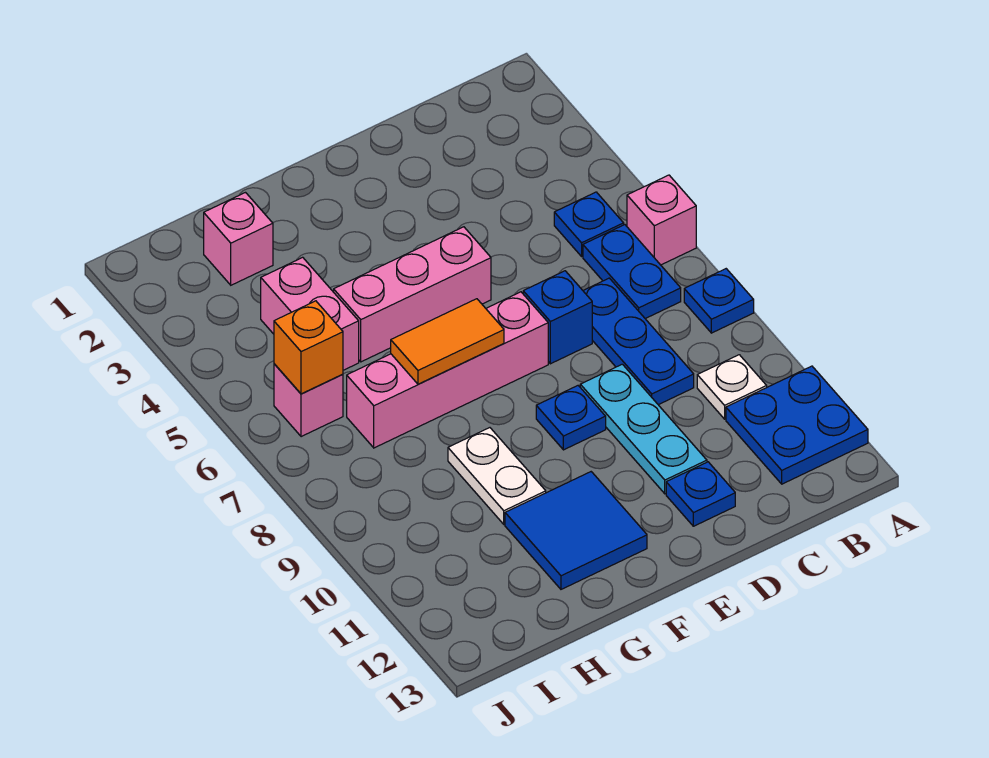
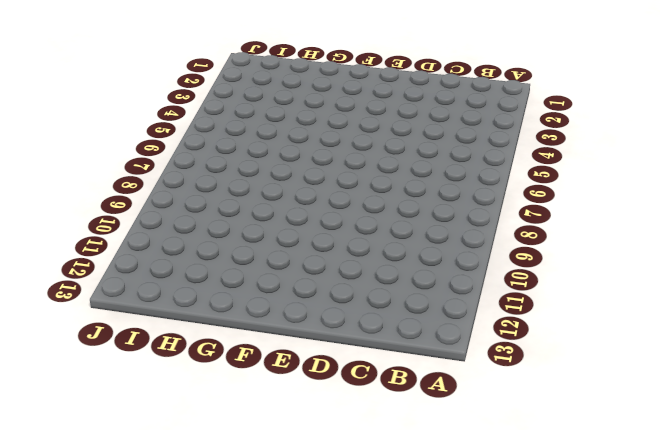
none -> pink 1x1 brick [627,175,696,265]
none -> blue 1x1 plate [684,269,754,333]
none -> blue 2x2 plate [726,366,868,484]

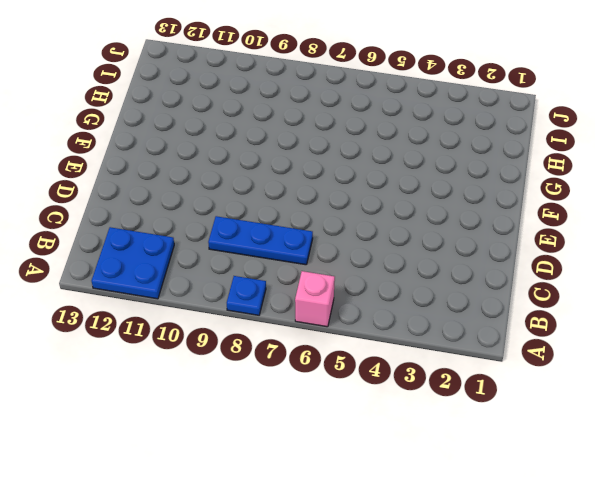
none -> blue 1x1 plate [554,192,624,256]
none -> blue 1x2 plate [583,225,681,319]
none -> white 1x1 plate [697,355,767,419]

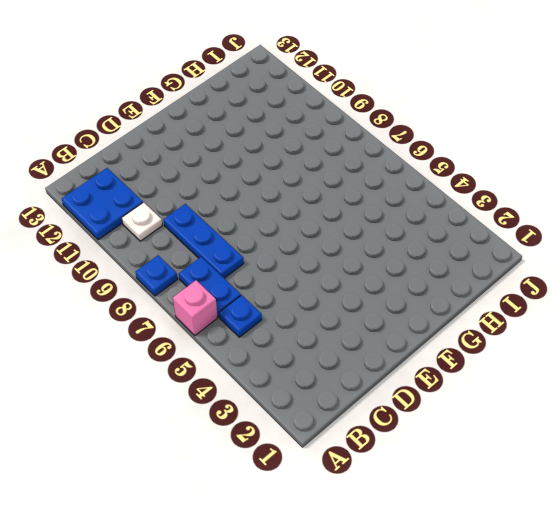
none -> blue 1x1 brick [523,271,592,364]
none -> cyan 1x3 plate [580,364,707,494]
none -> blue 1x1 plate [666,462,735,526]

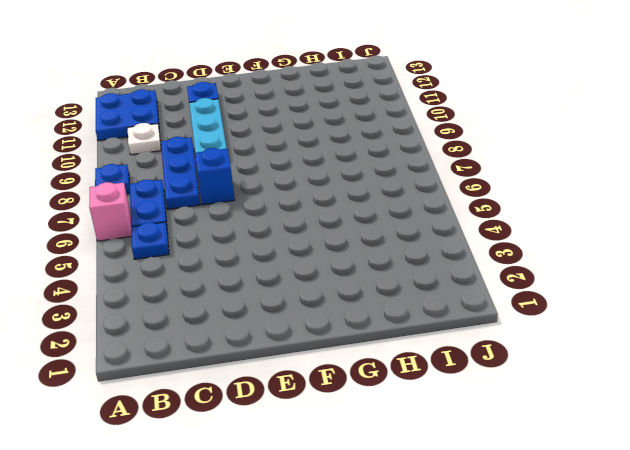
none -> pink 1x3 brick [334,227,491,362]
none -> pink 1x4 brick [347,292,548,448]
none -> blue 1x1 plate [536,386,606,450]

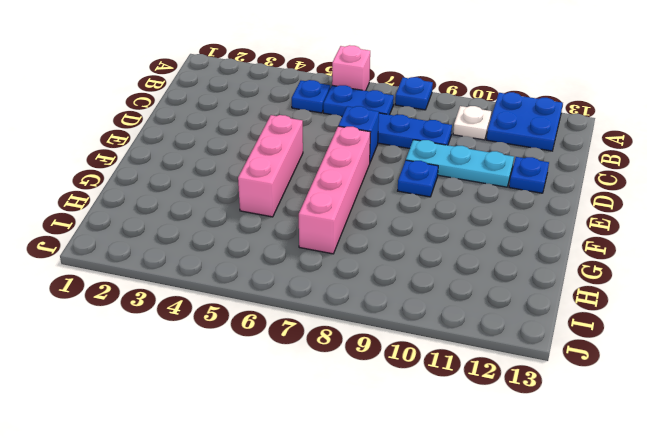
none -> blue 2x2 tile [505,472,647,589]
none -> white 1x2 plate [448,428,546,524]
none -> pink 1x1 brick [204,193,273,285]

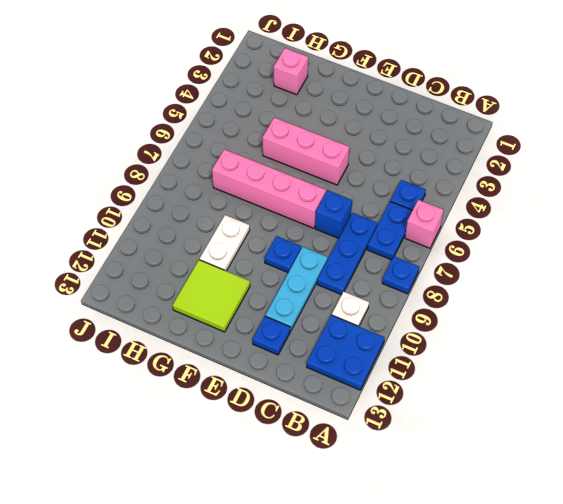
lime 2x2 tile [173,260,250,332] -> blue 2x2 tile [505,472,647,589]
none -> pink 1x2 brick [261,257,359,370]
none -> pink 1x1 brick [274,364,343,437]
none -> orange 1x2 tile [391,299,504,384]

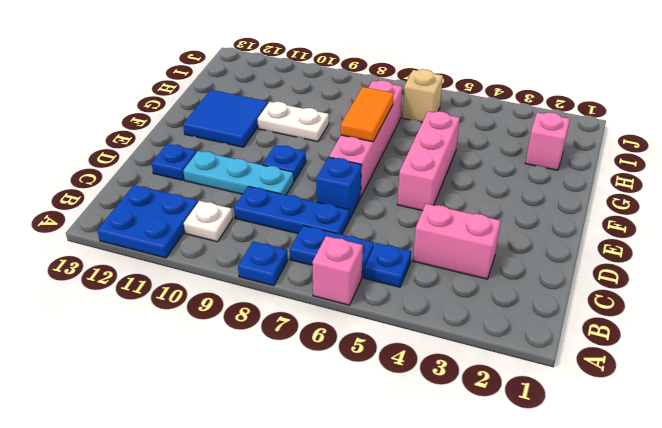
pink 1x2 brick [413,204,501,279] -> pink 1x2 brick moved to [261,257,359,370]
tan 1x1 brick [402,69,443,122] -> pink 1x1 brick [274,364,343,437]
none -> orange 1x1 brick [274,301,343,394]

